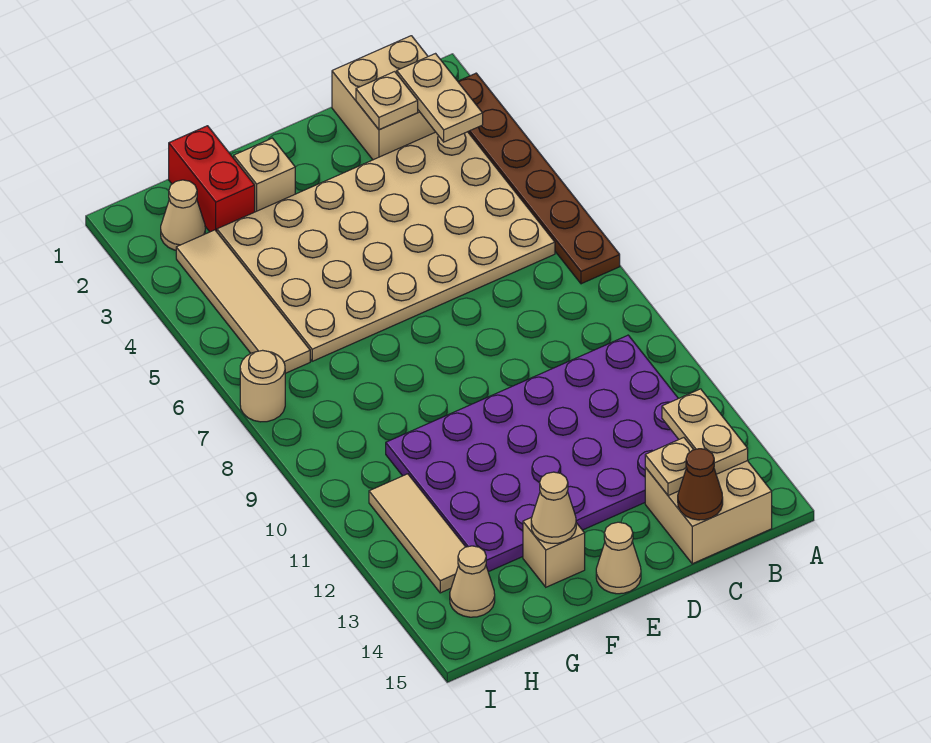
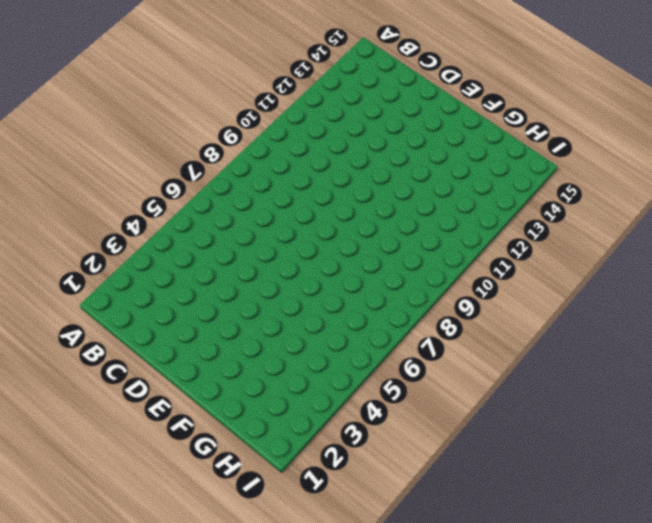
none -> brown 1x6 plate [458,73,620,284]
none -> tan 2x2 brick [332,36,435,160]
none -> tan 4x6 plate [217,132,555,361]

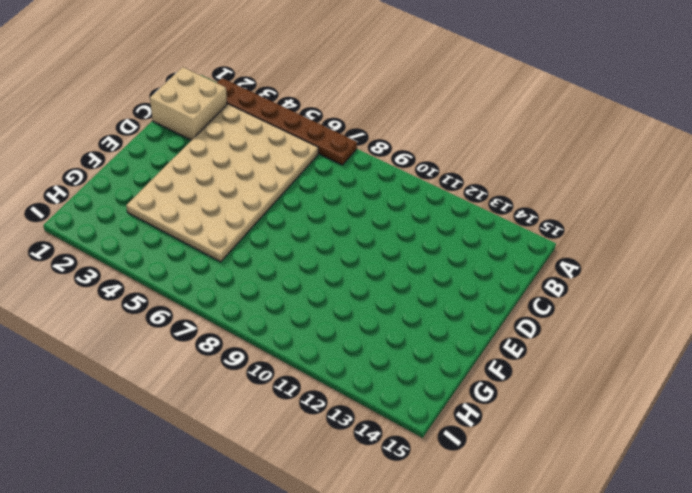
none -> purple 4x6 plate [386,335,679,572]
none -> tan 2x2 brick [645,461,772,564]
none -> tan 1x1 cone [596,522,641,594]

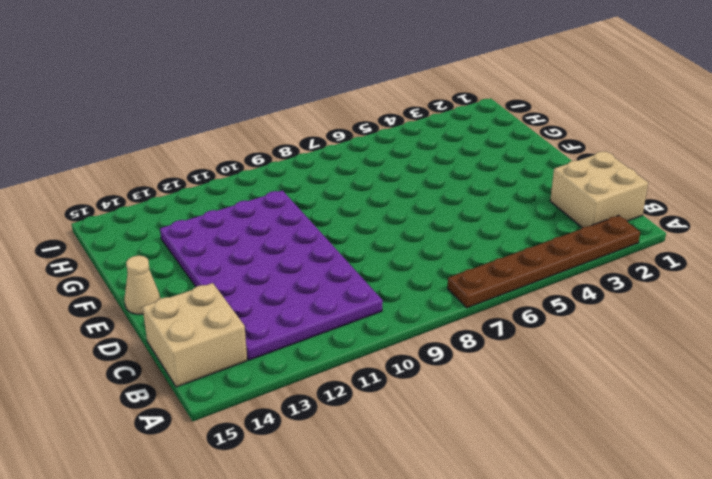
none -> tan 4x6 plate [217,132,555,361]
none -> tan 1x1 brick [234,138,295,212]
none -> tan 1x1 brick [523,517,585,587]

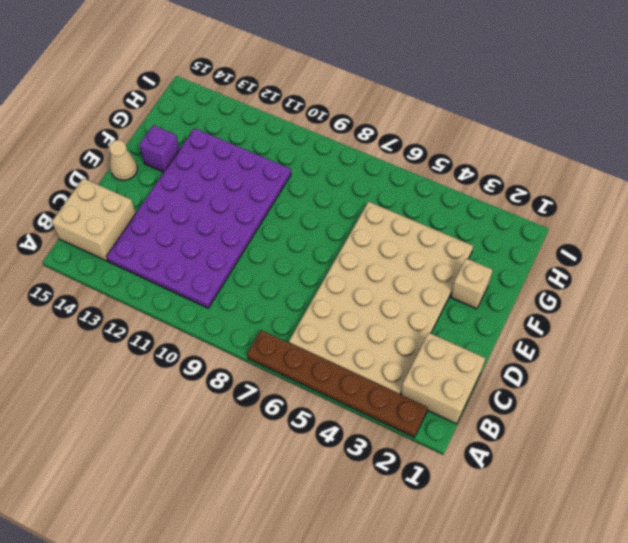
purple 1x1 brick [139,125,180,172] -> tan 1x1 brick [523,517,585,587]
none -> red 1x2 brick [169,126,255,232]
none -> tan 1x1 cone [161,180,205,250]
none -> tan 1x4 tile [176,230,310,373]

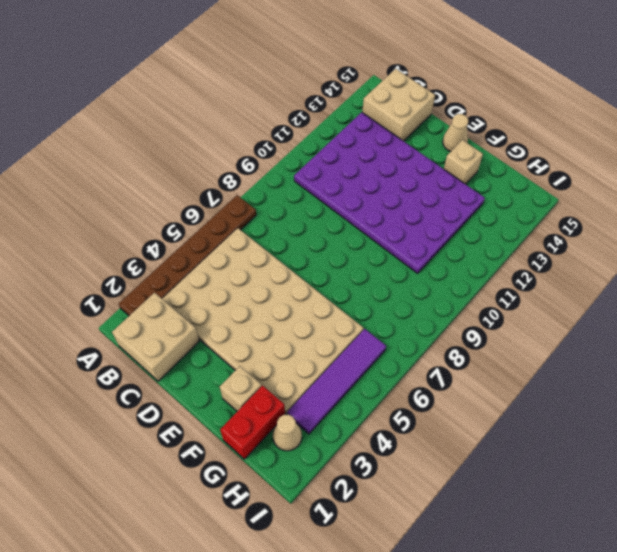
purple 1x4 tile [287,329,386,434] -> tan 1x4 tile [176,230,310,373]
none -> tan 1x3 tile [369,474,465,593]
none -> tan 1x1 cone [450,546,495,617]
none -> tan 1x1 round brick [240,350,285,422]

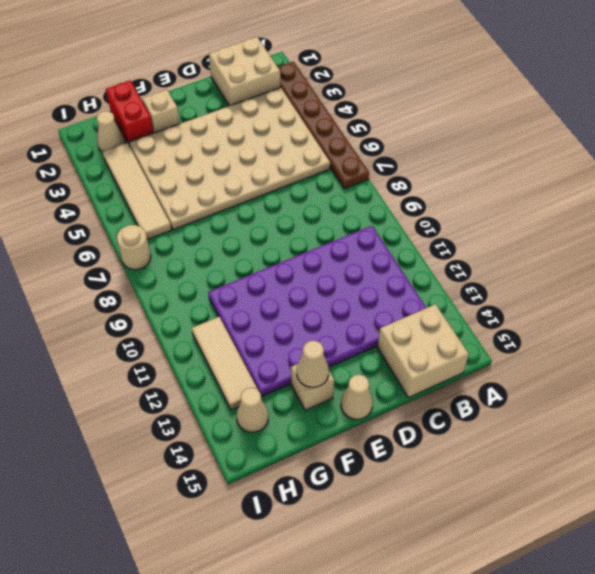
none -> tan 1x2 plate [397,54,483,142]
none -> tan 1x2 plate [662,389,748,474]
none -> tan 1x1 plate [356,72,418,130]

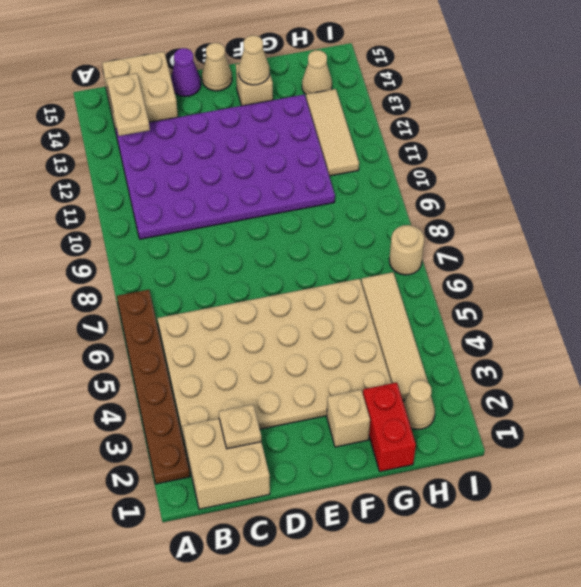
purple 1x1 cone [171,48,201,97] -> none
none -> tan 1x2 plate [397,54,483,142]
none -> tan 1x1 plate [645,438,694,496]
none -> brown 1x1 cone [678,449,723,520]

